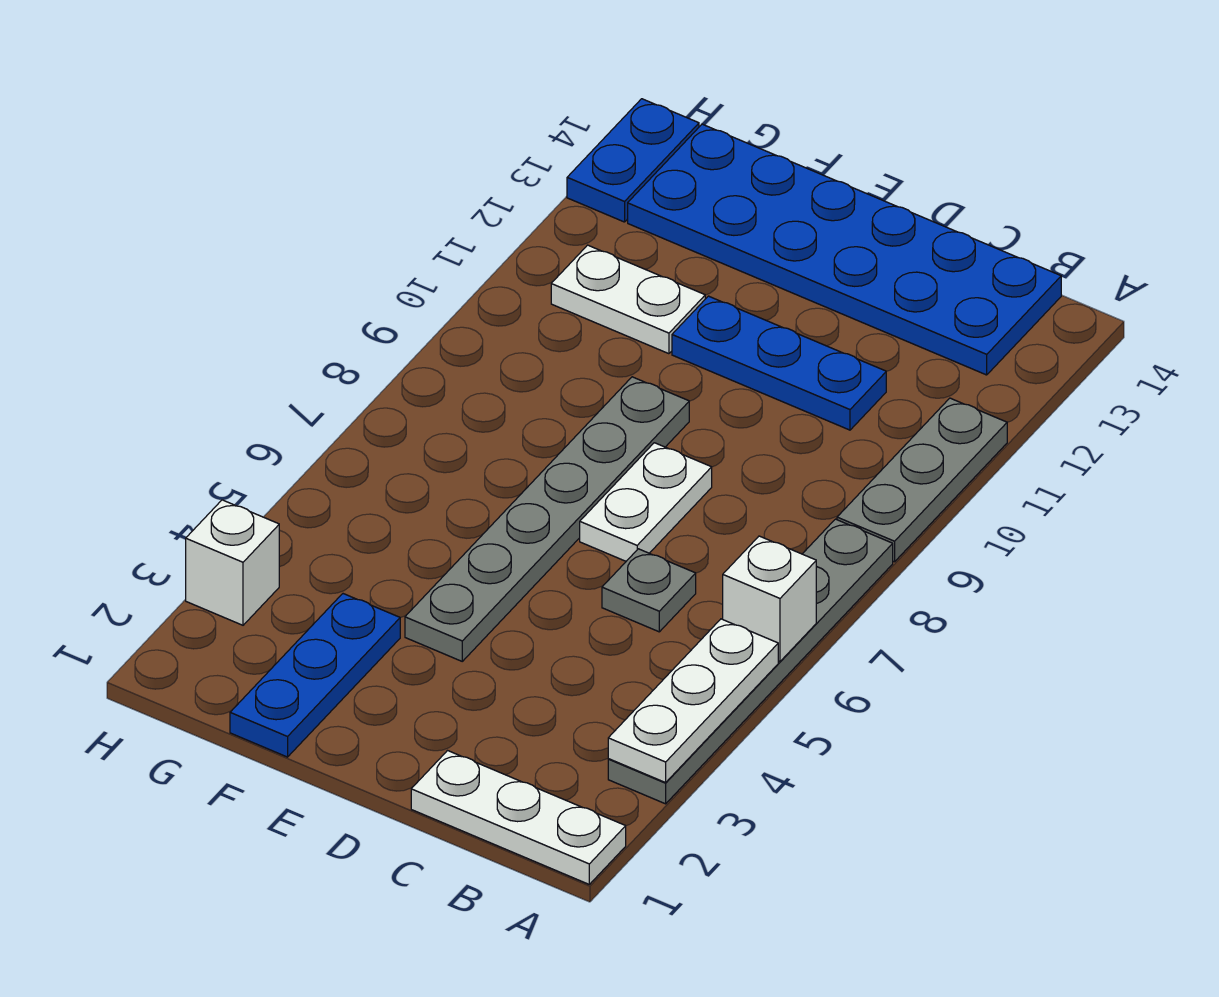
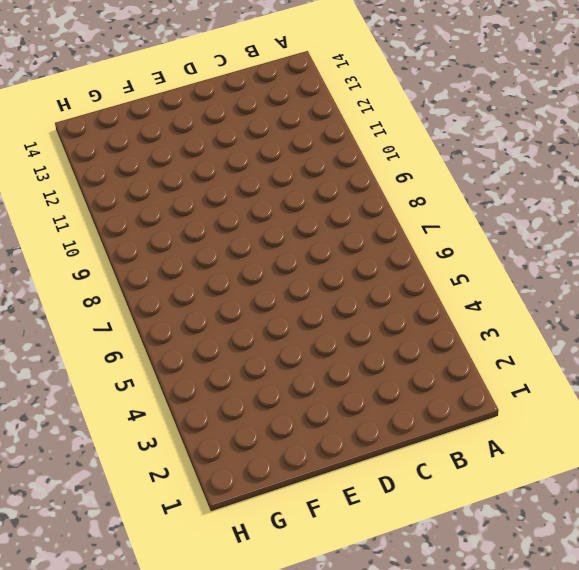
none -> white 1x3 plate [411,751,626,884]
none -> grey 1x6 plate [608,519,893,804]
none -> grey 1x3 plate [837,398,1007,562]

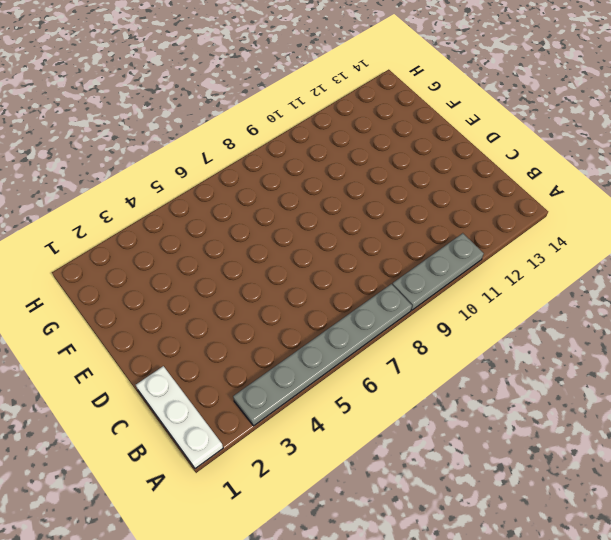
none -> blue 2x6 plate [628,124,1061,375]
none -> grey 1x1 plate [602,549,696,632]
none -> blue 1x3 plate [672,296,886,430]

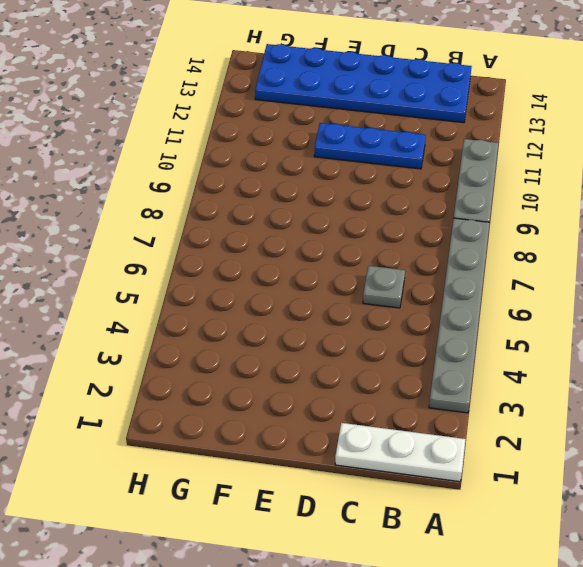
none -> white 1x2 plate [580,443,712,561]
none -> grey 1x6 plate [405,377,689,661]
none -> blue 1x3 plate [230,594,400,757]

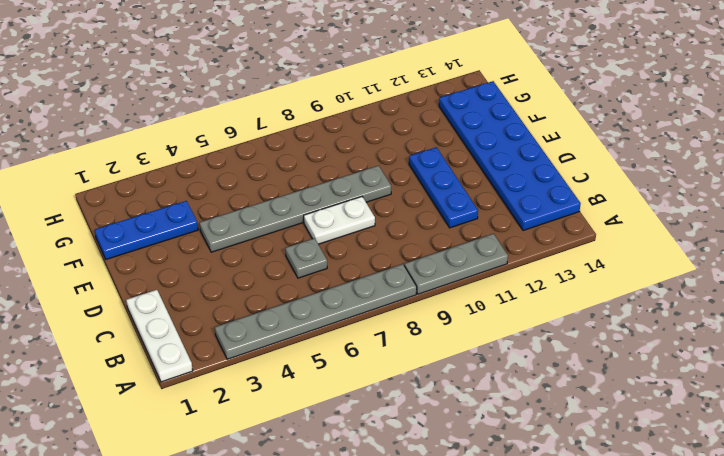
none -> white 1x2 plate [551,245,705,354]
none -> white 1x1 brick [186,500,279,625]
none -> blue 1x2 plate [567,99,699,222]

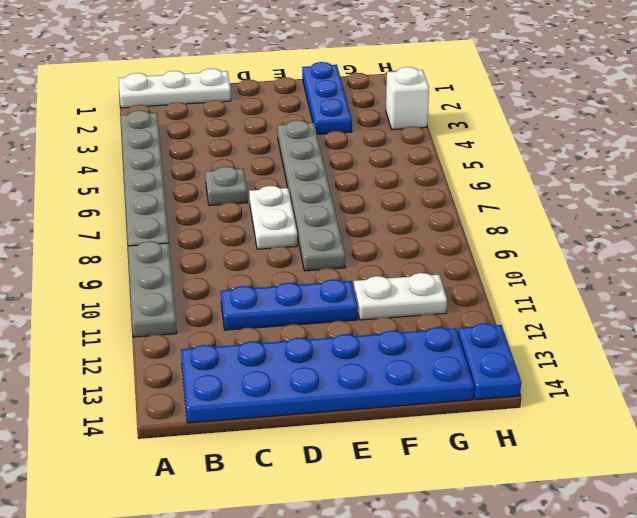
none -> white 1x3 plate [608,619,778,783]
none -> white 1x1 brick [723,536,816,661]

